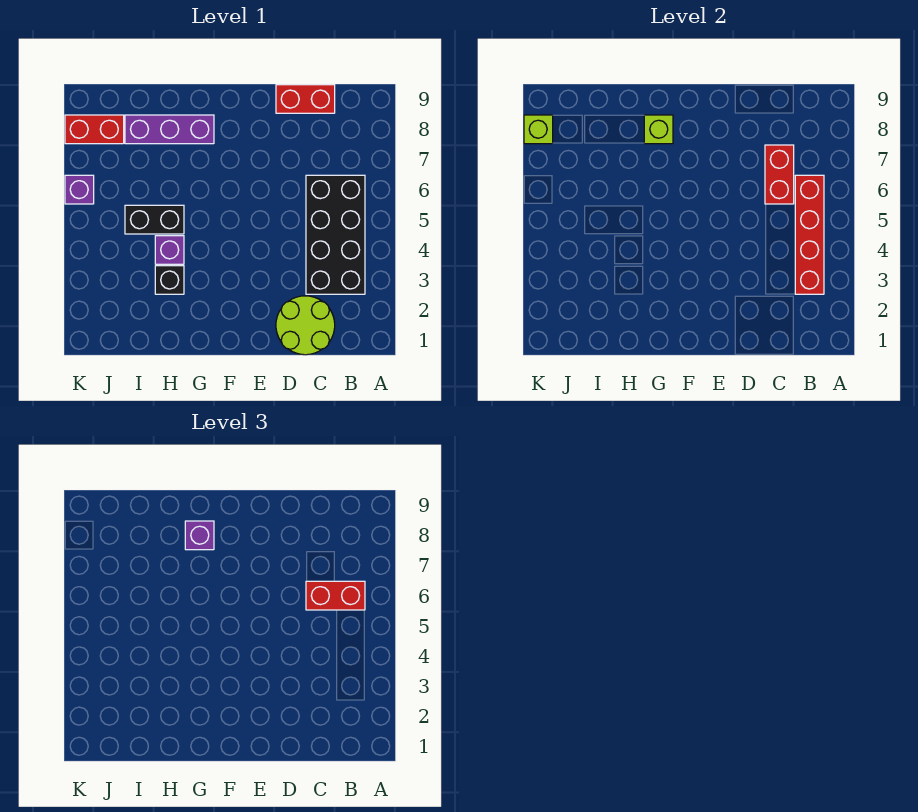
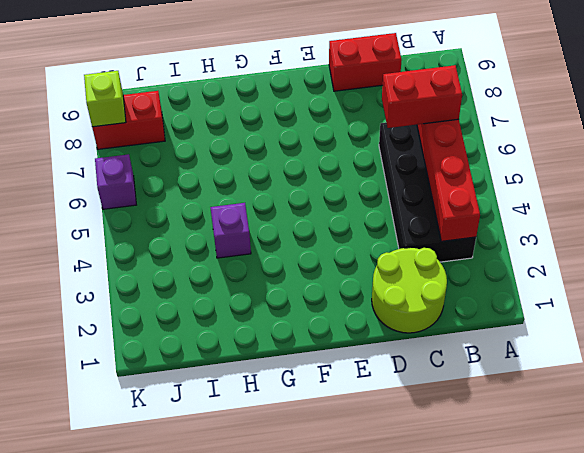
none -> purple 1x3 brick [125,115,214,144]
none -> black 1x1 brick [155,266,184,294]
none -> black 1x2 brick [125,205,184,234]

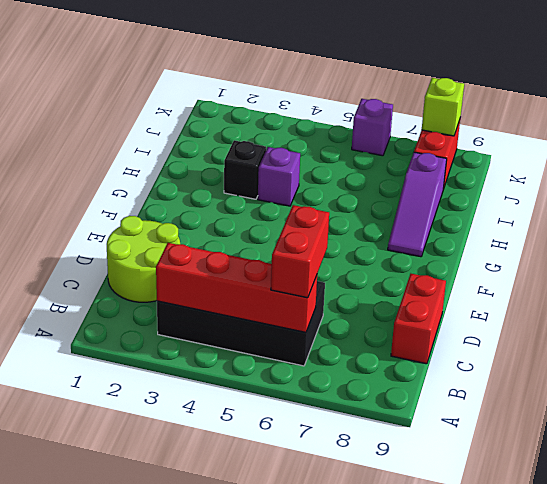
purple 1x3 slope [388,152,447,257] -> purple 1x3 brick [125,115,214,144]
none -> black 1x2 brick [125,205,184,234]
none -> red 1x2 brick [765,145,794,204]
none -> lime 1x1 brick [644,115,673,144]

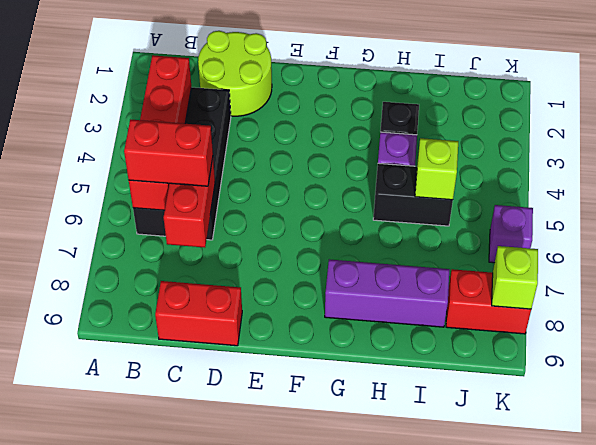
lime 1x1 brick [415,138,458,200] -> lime 1x1 brick moved to [644,115,673,144]
none -> purple 1x1 brick [185,521,214,550]

